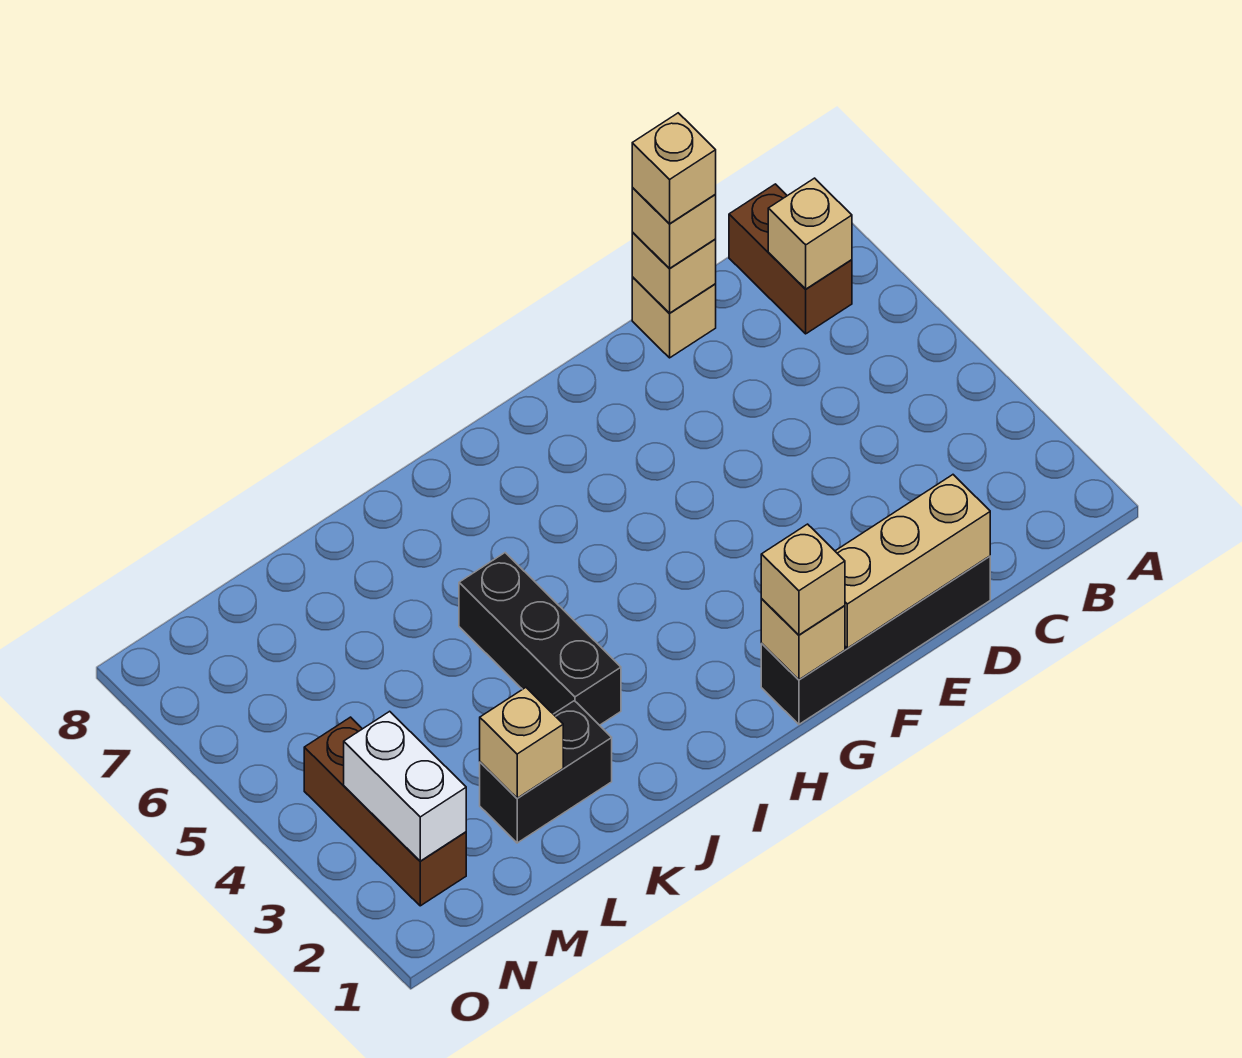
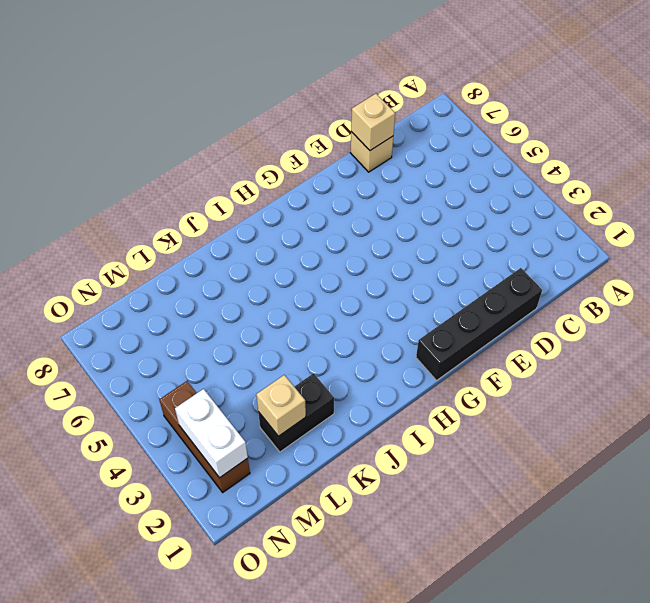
none -> brown 1x2 brick [729,184,852,334]
none -> black 1x3 brick [459,553,621,725]
none -> tan 1x1 brick [768,178,852,289]

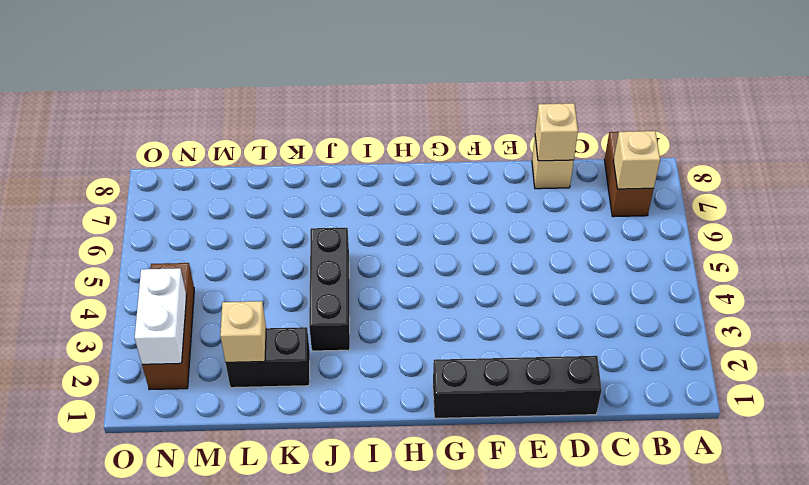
none -> tan 1x3 brick [835,475,990,648]
none -> tan 1x1 brick [761,599,845,680]
none -> tan 1x1 brick [632,188,716,269]

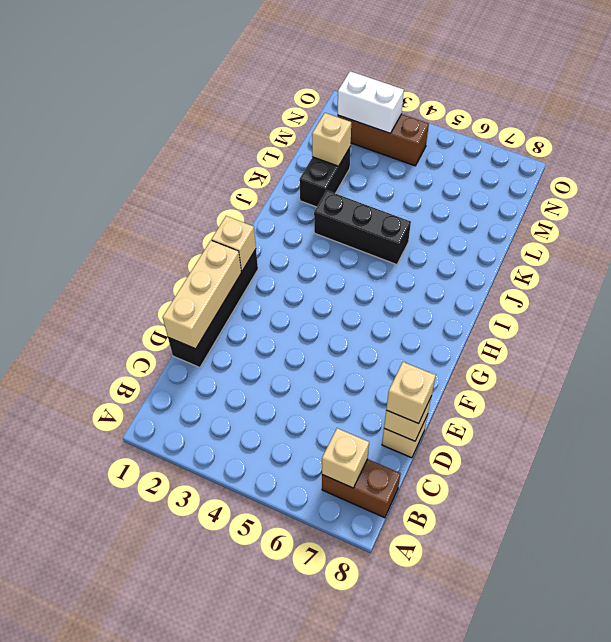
none -> tan 1x1 brick [761,524,845,635]
none -> tan 1x1 brick [632,113,716,224]

